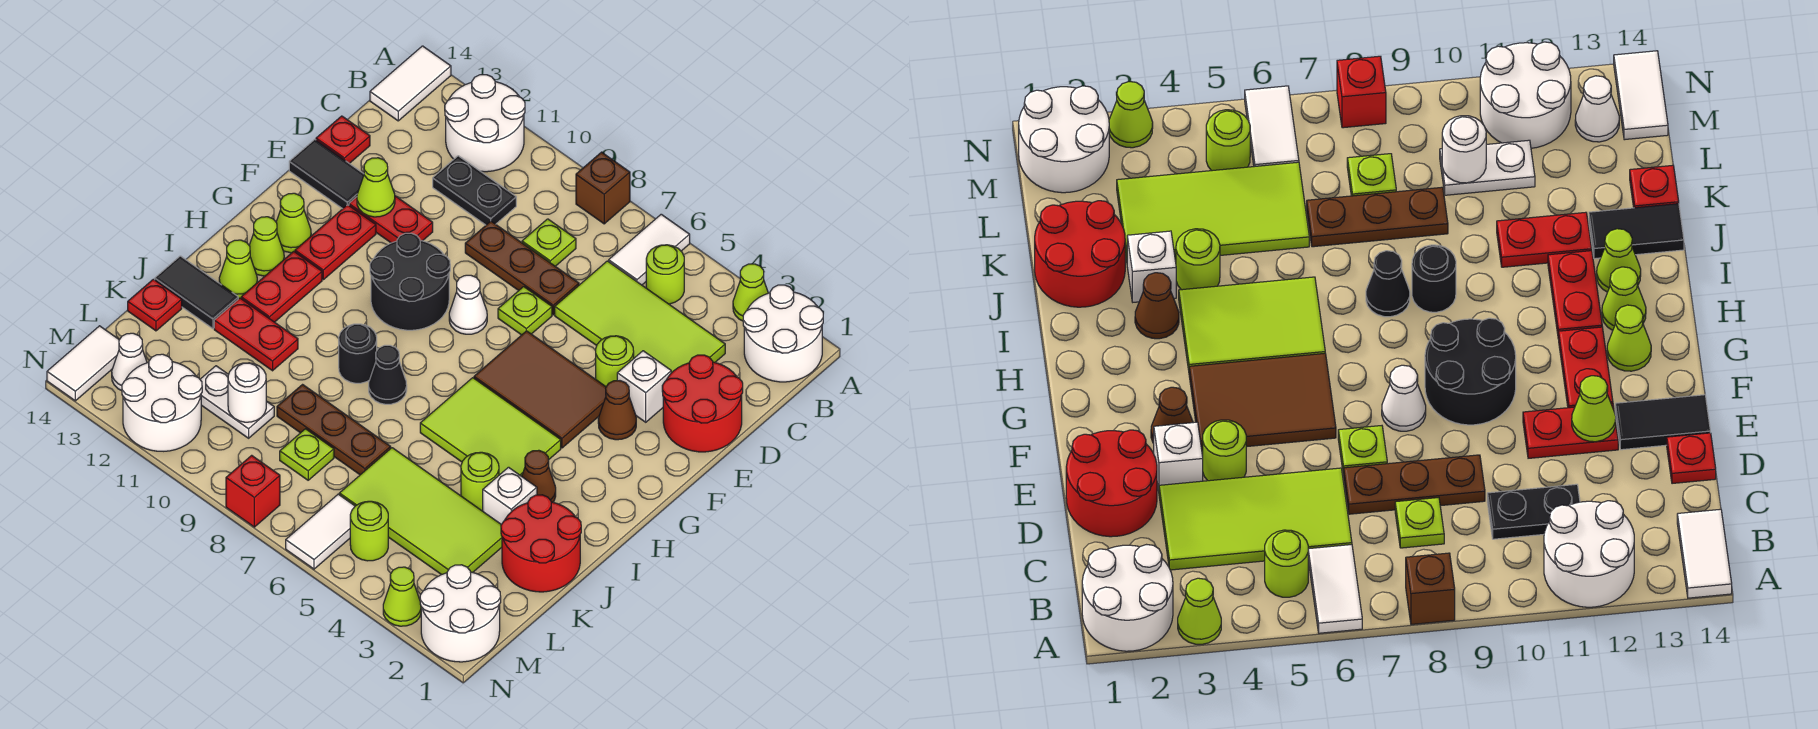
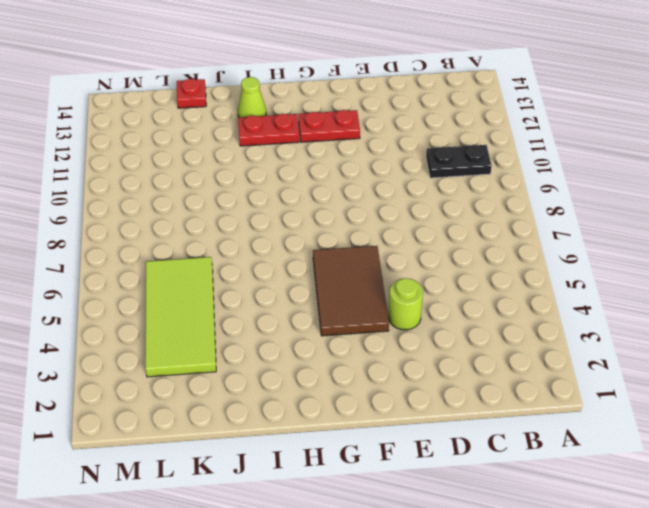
black 1x2 plate [426,145,492,178] -> black 1x2 plate turned to [433,156,516,225]
none -> white 2x2 round brick [743,285,823,382]
none -> lime 1x1 cone [733,264,768,321]
none -> white 1x2 tile [609,214,690,285]
none -> brown 1x1 brick [576,152,630,224]

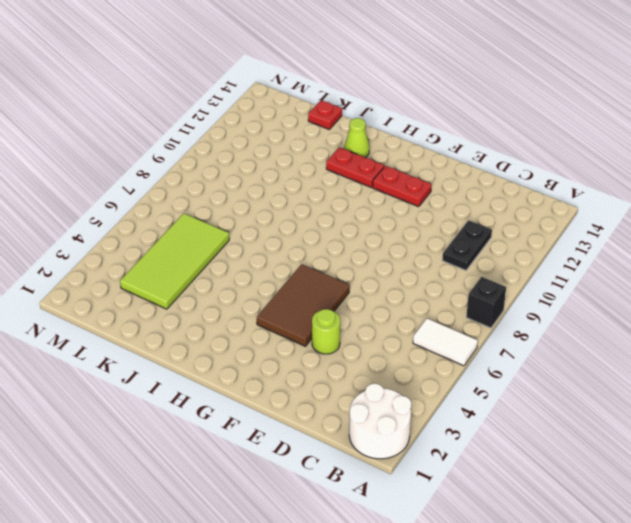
black 1x1 brick [466,277,506,328] -> brown 1x1 brick [576,152,630,224]
none -> lime 1x1 cone [733,264,768,321]
none -> white 2x2 round brick [445,75,525,172]
none -> white 1x2 tile [370,46,451,121]
none -> lime 1x1 round brick [646,245,684,304]

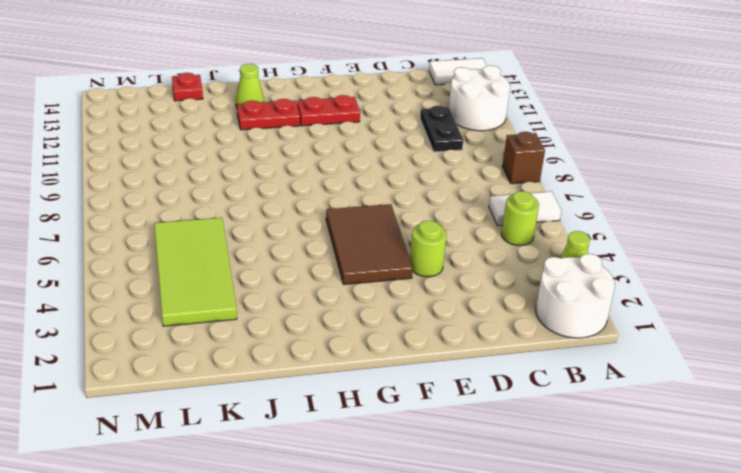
none -> lime 2x4 tile [555,261,725,373]
none -> lime 1x1 plate [522,219,576,266]
none -> red 2x2 round brick [662,355,743,452]
none -> brown 1x3 plate [465,221,579,315]

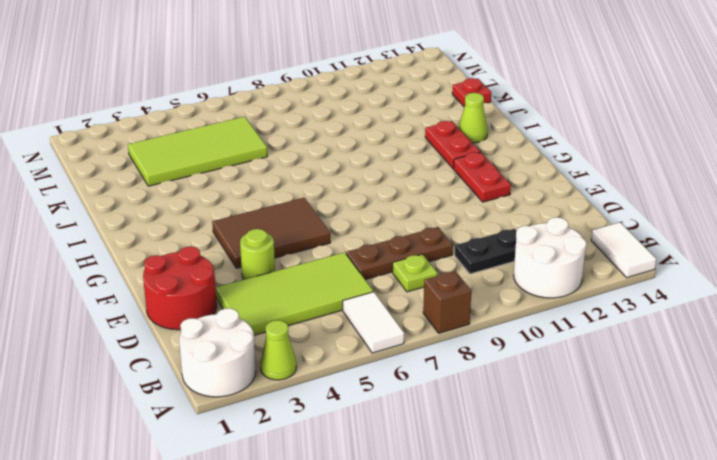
none -> lime 1x1 round brick [646,245,684,304]
none -> red 1x1 plate [316,116,370,163]
none -> white 1x1 brick [617,351,671,422]
none -> lime 1x1 plate [498,287,552,335]

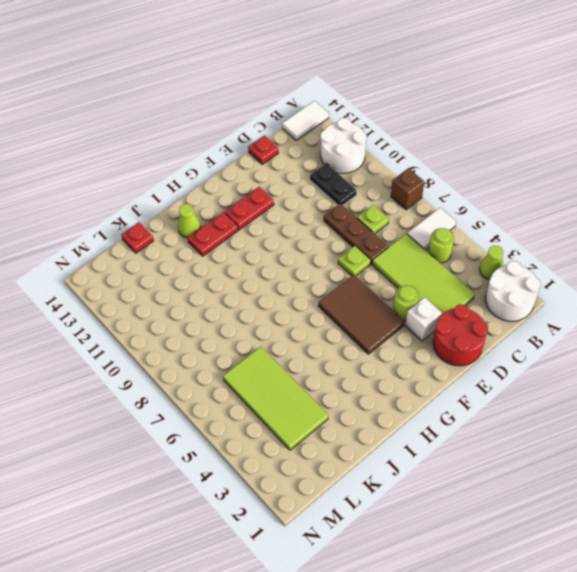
none -> red 1x2 plate [349,196,433,243]
none -> black 1x2 tile [289,139,364,209]
none -> brown 1x1 cone [598,381,636,440]
none -> white 1x1 cone [449,275,487,334]

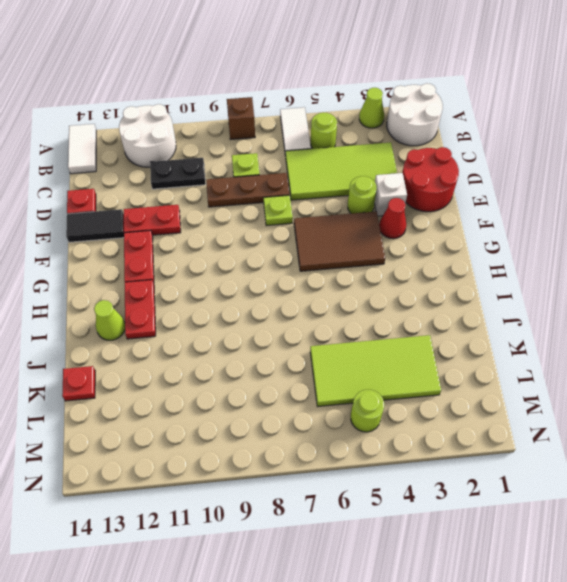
red 1x1 cone [379,198,406,239] -> brown 1x1 cone [598,381,636,440]
none -> white 1x1 cone [449,275,487,334]
none -> black 2x2 round brick [370,233,450,330]
none -> lime 1x1 cone [276,193,311,253]
none -> lime 2x3 tile [420,378,561,476]

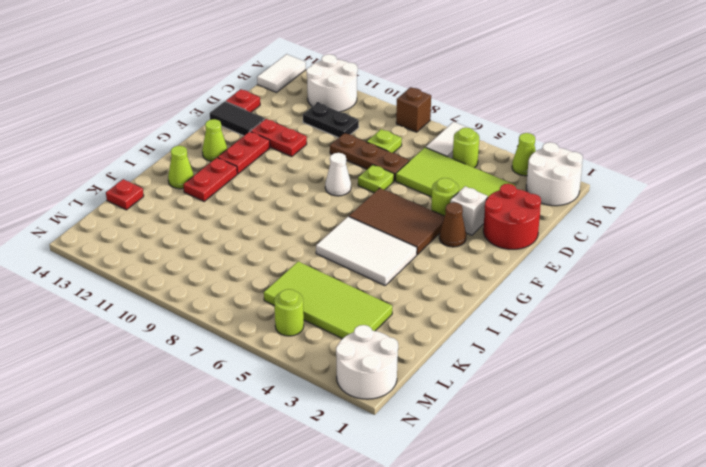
white 2x3 tile [316,216,417,285] -> lime 2x3 tile [420,378,561,476]
none -> black 2x2 round brick [370,233,450,330]
none -> lime 1x1 cone [249,217,284,276]
none -> brown 1x1 cone [522,450,556,502]
none -> black 1x1 cone [369,345,407,404]

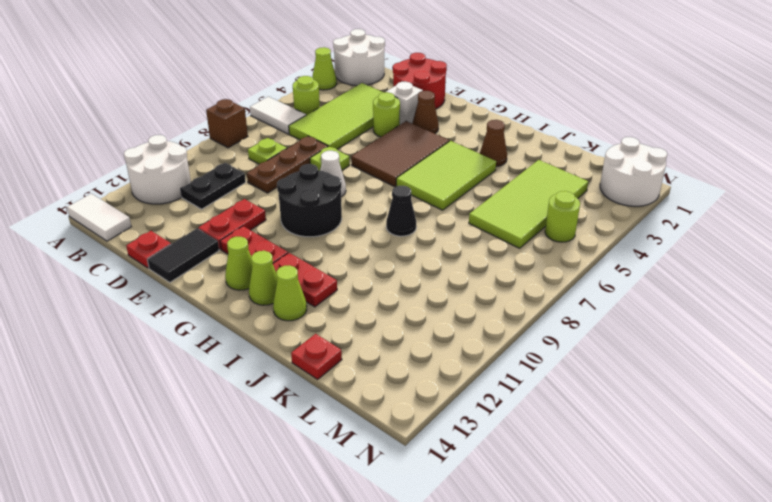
none -> black 1x1 round brick [339,324,377,383]
none -> red 2x2 round brick [501,495,581,592]
none -> white 1x1 brick [483,467,537,524]
none -> lime 1x1 round brick [461,452,499,511]

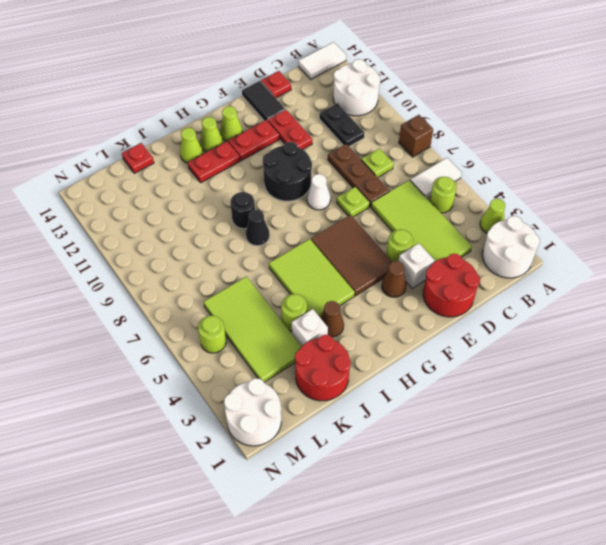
none -> red 1x2 plate [214,298,298,371]
none -> black 1x2 tile [155,256,238,329]
none -> brown 1x3 plate [277,385,391,475]
none -> lime 1x1 plate [280,429,334,480]

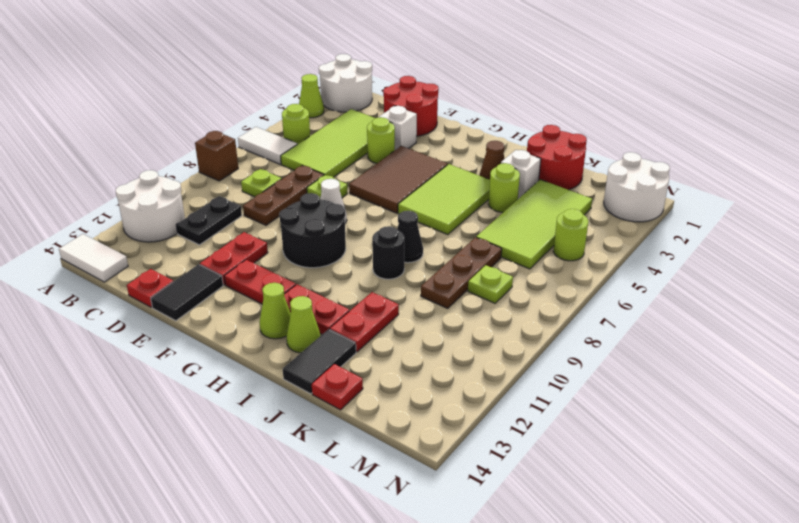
none -> brown 1x1 cone [598,381,636,440]
none -> lime 1x1 cone [276,193,311,253]
none -> white 1x2 plate [200,366,274,438]
none -> white 1x2 tile [286,494,355,569]

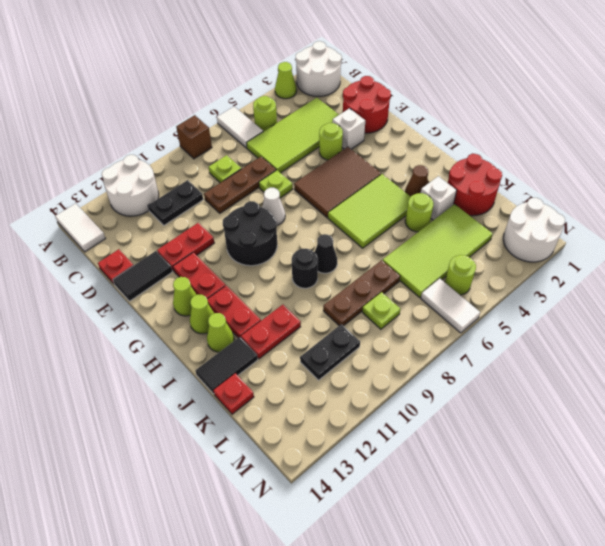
black 1x2 plate [300,324,360,380] -> white 1x2 plate [200,366,274,438]
none -> brown 1x1 cone [598,381,636,440]
none -> white 2x2 round brick [122,354,202,451]
none -> white 1x1 cone [112,333,147,391]
none -> white 1x2 tile [47,326,119,401]

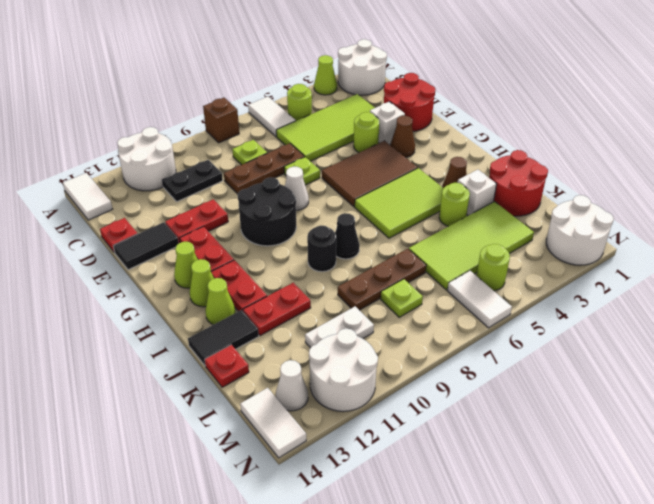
none -> lime 1x1 cone [383,567,421,626]
none -> red 1x1 brick [226,455,280,527]
none -> lime 1x1 cone [357,158,395,217]
none -> white 1x1 round brick [228,363,266,422]

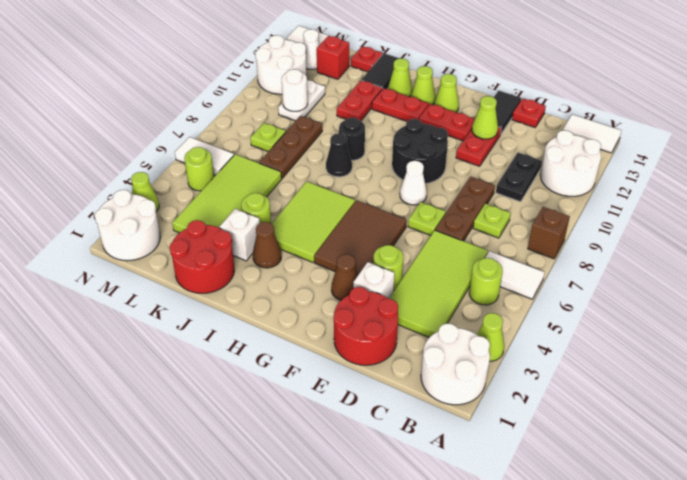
red 1x1 brick [317,36,349,79] -> red 1x1 brick moved to [226,455,280,527]

